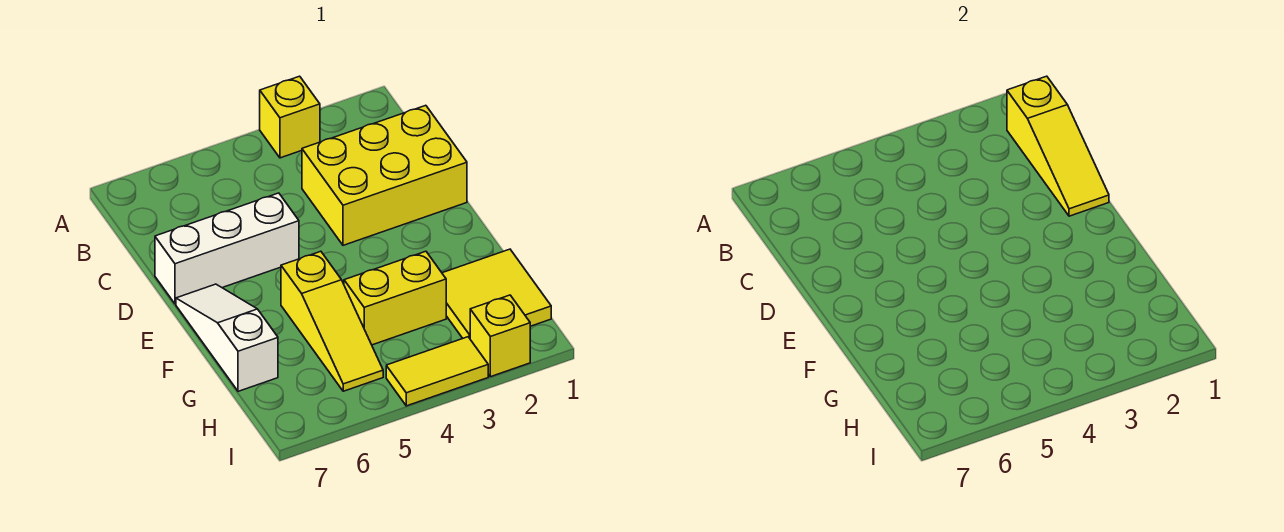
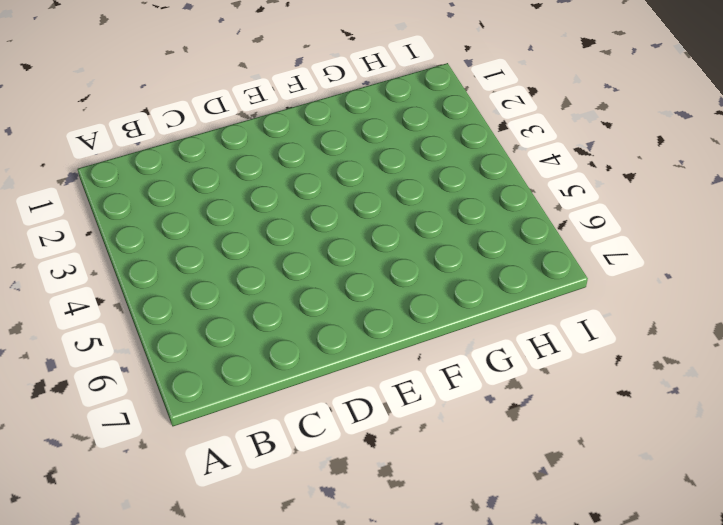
none -> yellow 1x1 brick [260,76,320,158]
none -> yellow 2x3 brick [302,105,467,245]

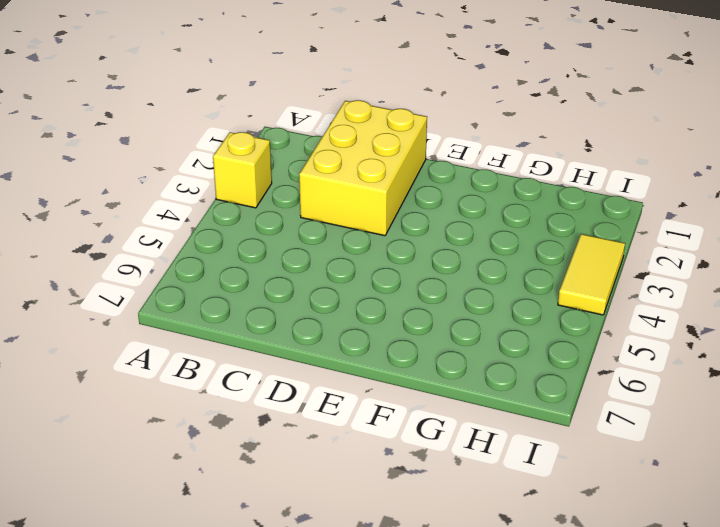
none -> white 1x3 brick [155,193,299,304]
none -> white 1x3 slope [176,284,278,391]

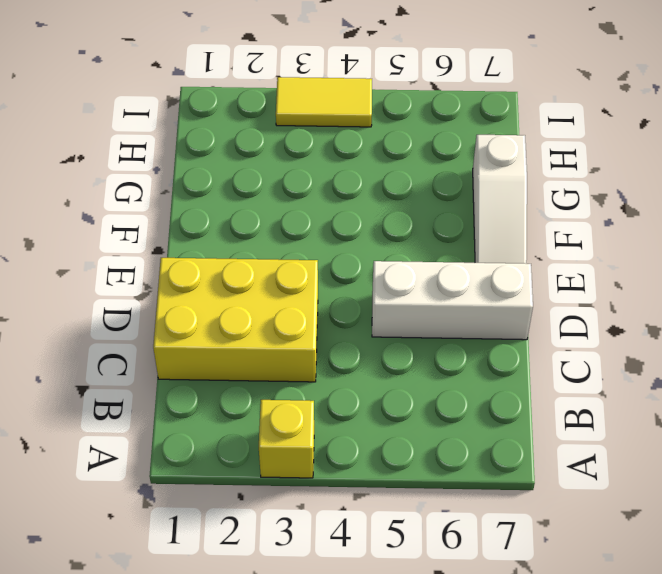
none -> yellow 1x3 slope [281,251,383,391]
none -> yellow 2x2 tile [442,249,551,338]

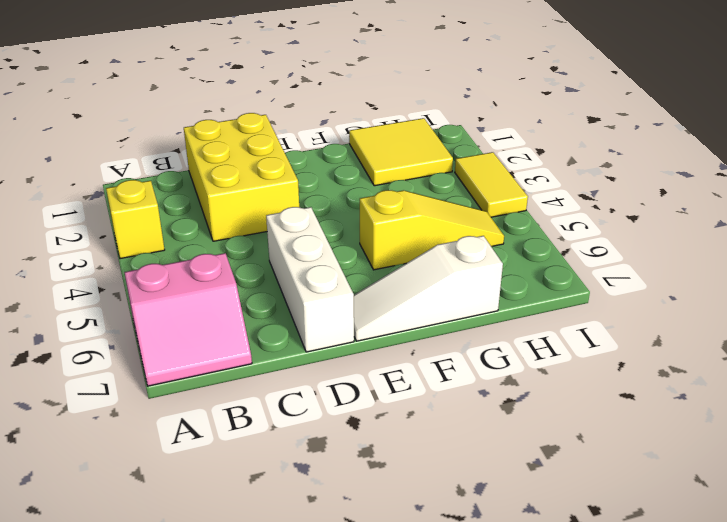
pink 2x2 slope [124,253,252,386] -> none
none -> yellow 1x2 brick [344,251,446,345]
none -> yellow 1x1 brick [470,295,530,377]

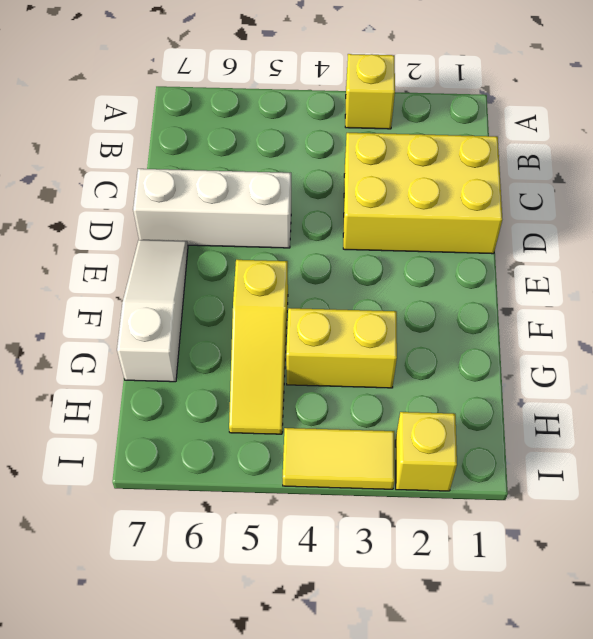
none -> yellow 2x2 tile [442,249,551,338]
none -> yellow 1x3 slope [1007,76,1109,216]

